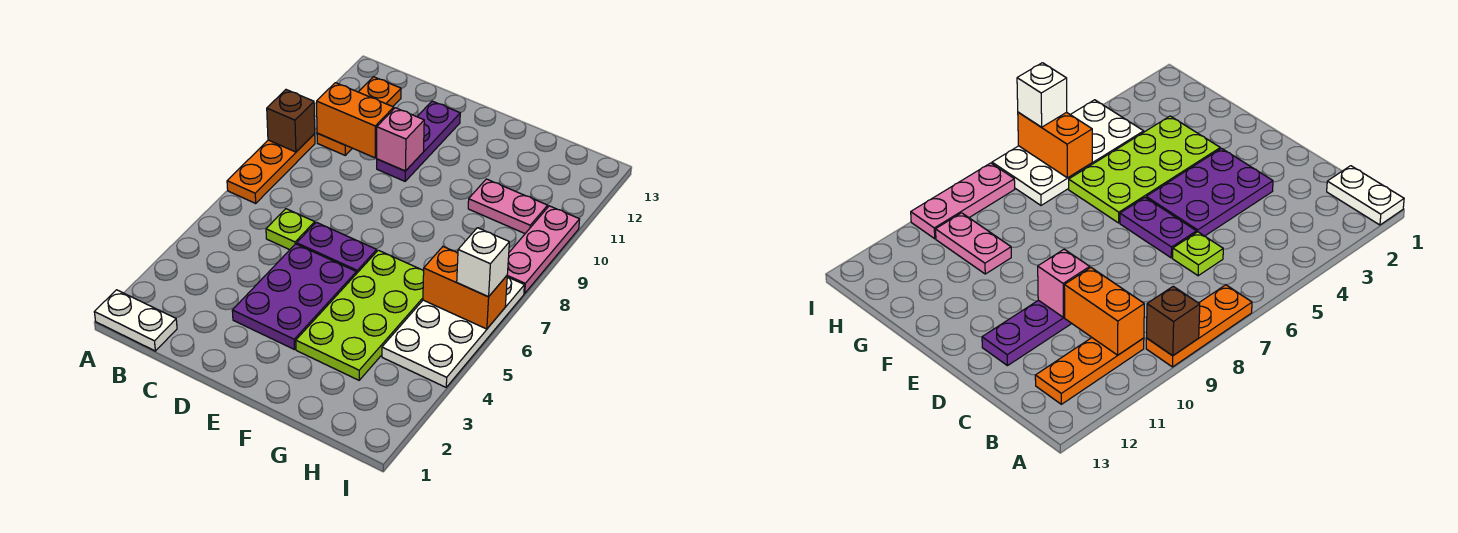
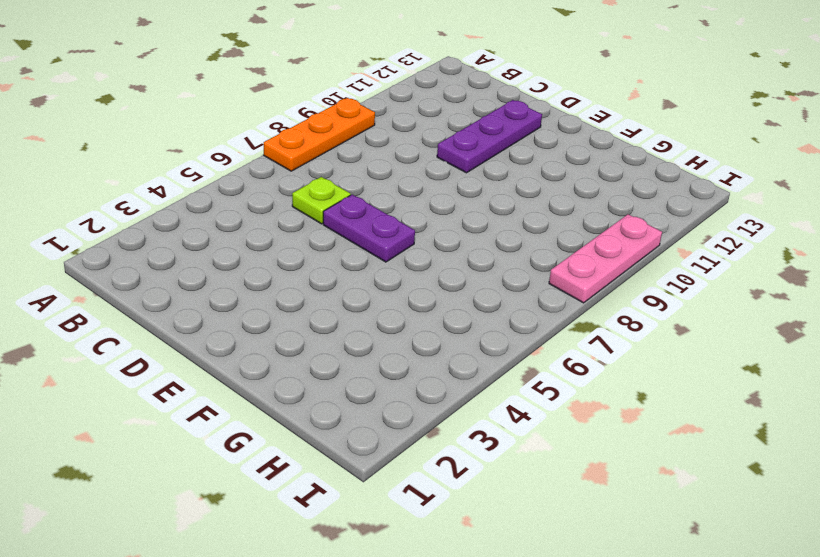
none -> white 1x2 plate [94,290,177,351]
none -> orange 1x3 plate [317,77,401,155]
none -> purple 2x3 plate [232,244,356,350]

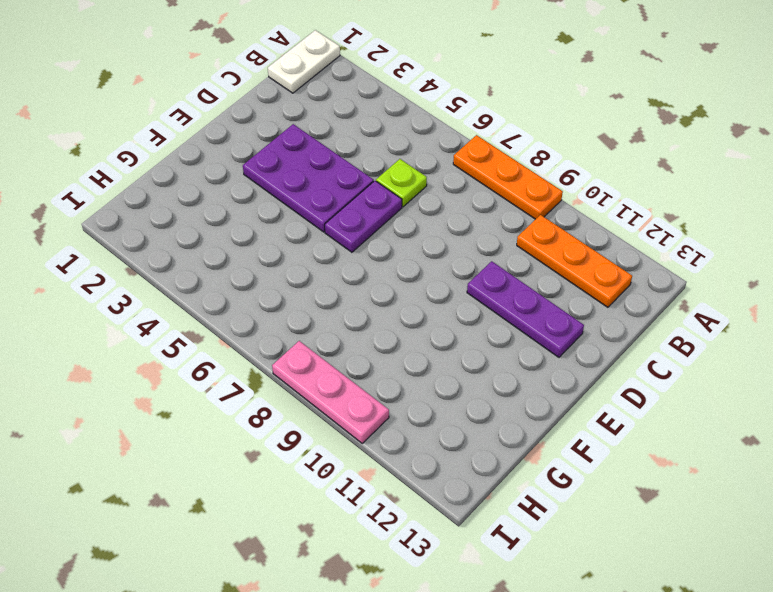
none -> lime 2x4 plate [296,250,424,380]
none -> pink 1x2 plate [468,179,548,233]
none -> white 2x4 plate [382,277,524,387]

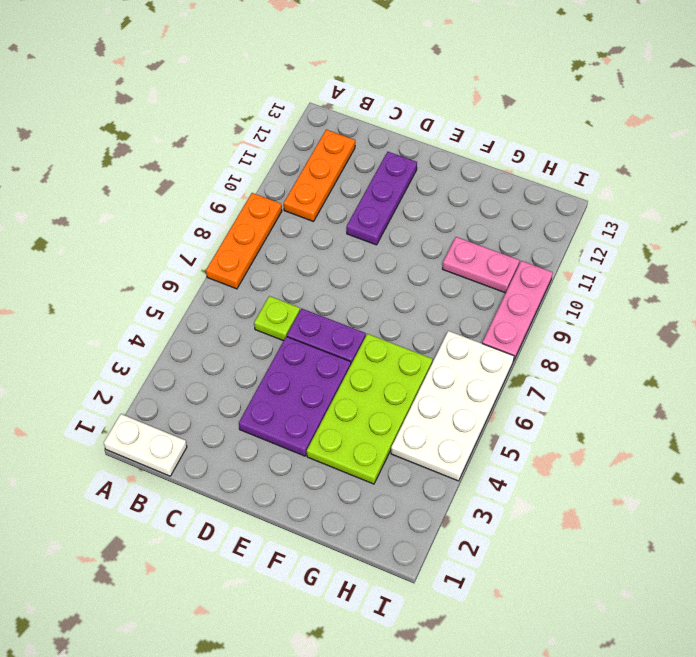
none -> brown 1x1 brick [267,90,315,152]
none -> orange 1x2 brick [317,83,394,158]
none -> pink 1x1 brick [377,108,424,171]

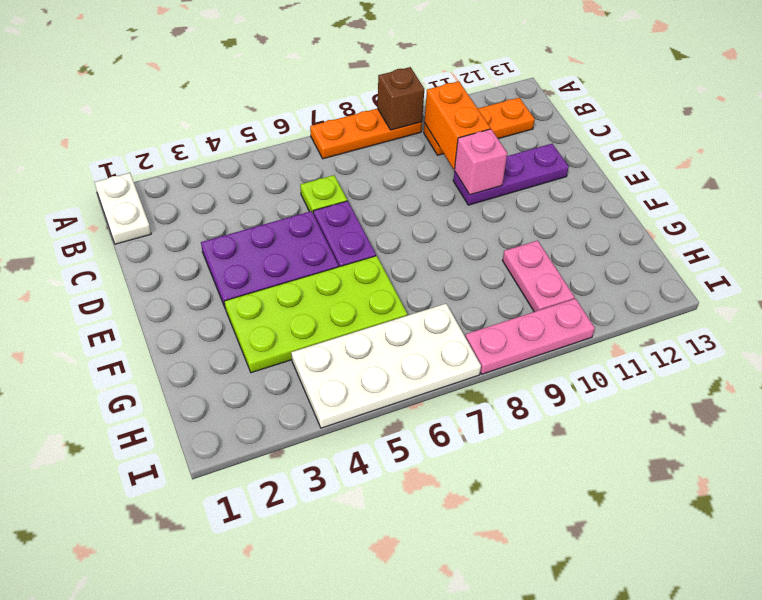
none -> orange 1x2 brick [423,247,507,329]
none -> white 1x1 brick [457,228,509,297]

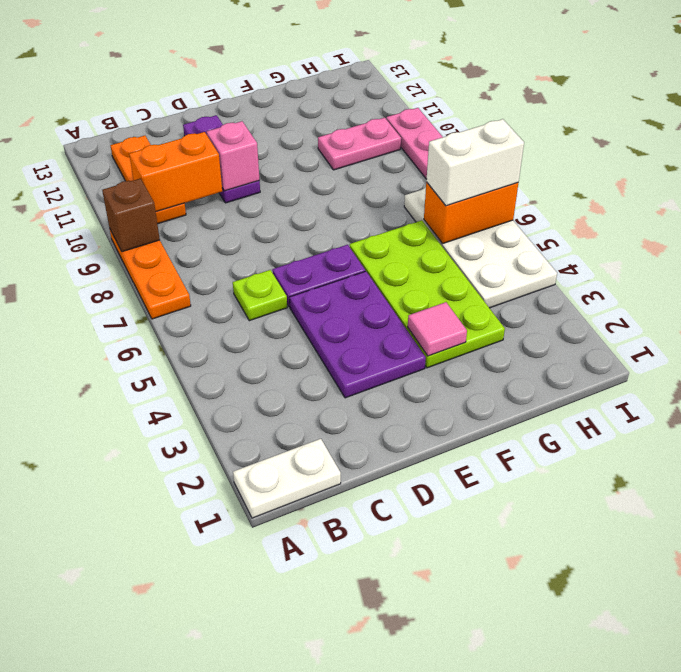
pink 1x1 tile [408,302,467,356] -> none
white 1x2 brick [426,119,524,206] -> white 1x1 brick [457,228,509,297]

